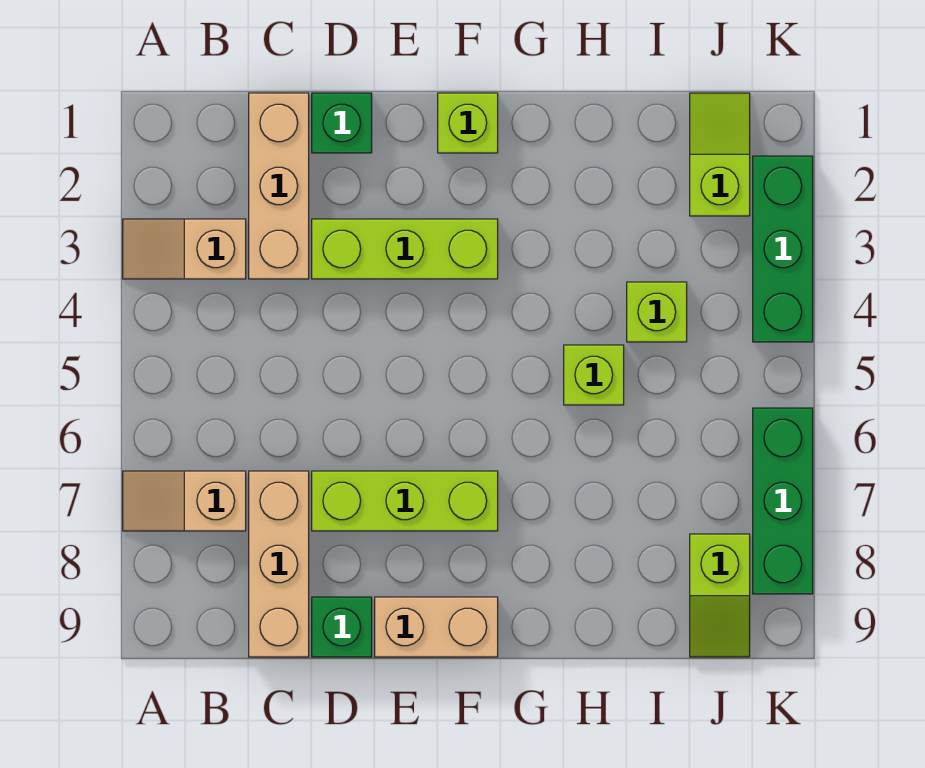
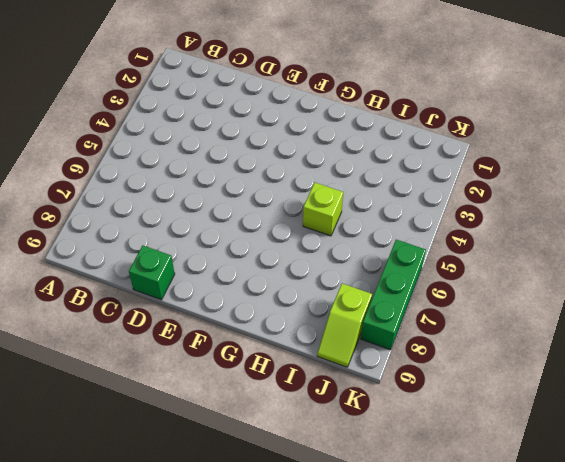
none -> tan 1x2 slope [123,219,246,279]
none -> tan 1x2 slope [123,471,246,531]
none -> tan 1x3 brick [249,93,309,279]

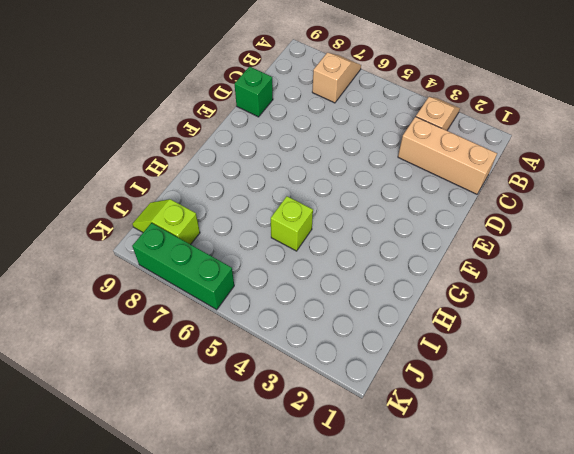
none -> tan 1x3 brick [249,471,309,657]
none -> green 1x1 brick [312,93,372,153]
none -> lime 1x3 brick [312,219,498,279]

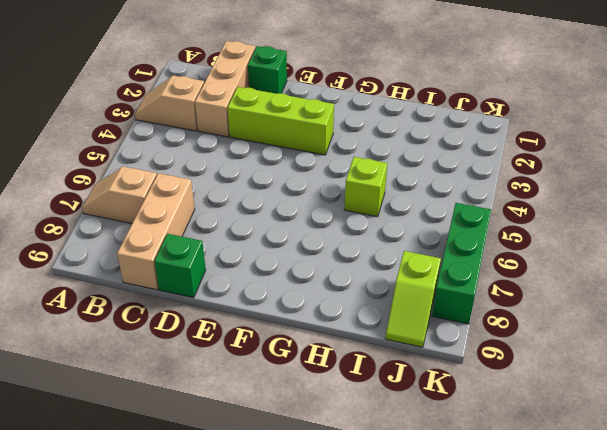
none -> lime 1x3 brick [312,471,498,531]
none -> tan 1x2 brick [375,597,498,657]
none -> lime 1x1 brick [438,93,498,153]

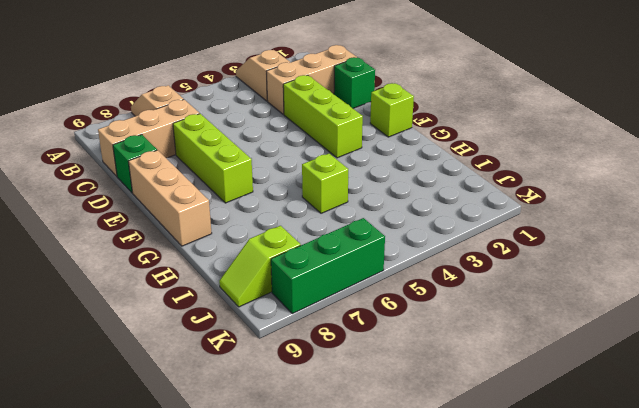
tan 1x3 brick [128,150,212,246] -> tan 1x2 brick [375,597,498,657]
none -> lime 1x1 brick [627,282,687,342]
none -> lime 1x2 slope [690,93,750,216]
none -> green 1x3 brick [753,156,813,342]

